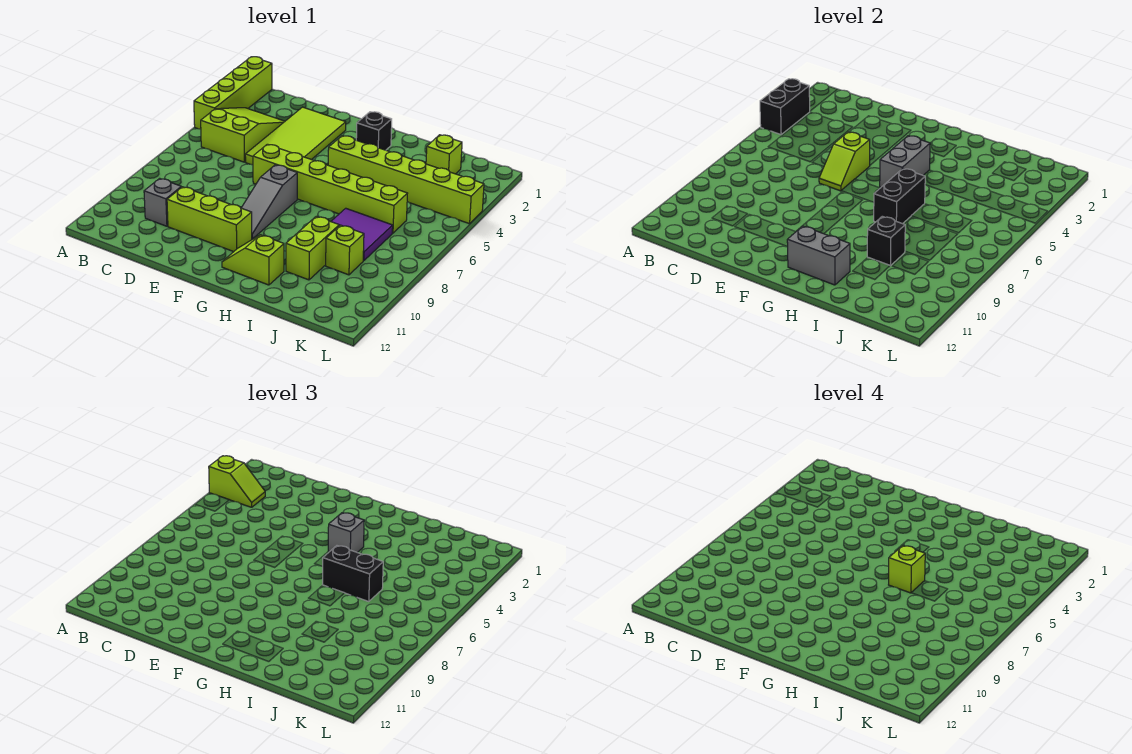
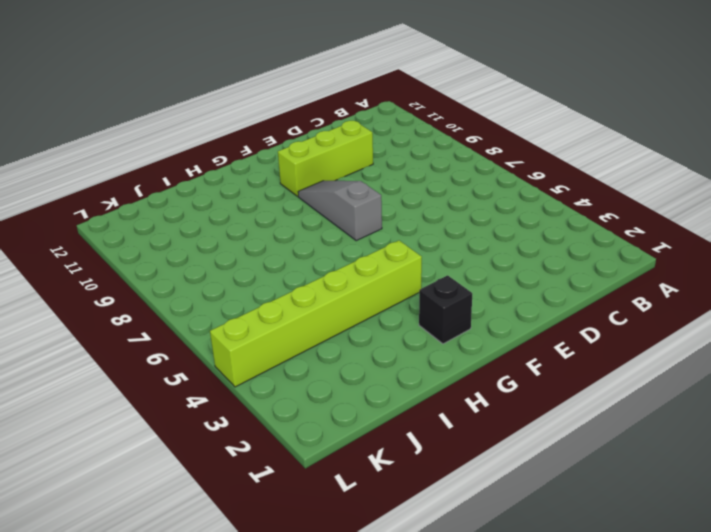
none -> lime 1x4 brick [194,57,272,129]
none -> lime 2x3 slope [201,108,285,162]
none -> grey 1x1 brick [144,178,181,226]

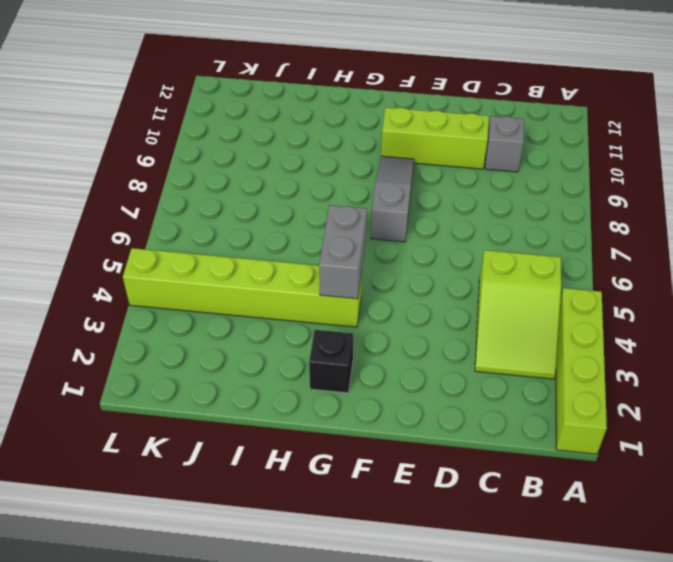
none -> lime 2x4 tile [245,107,346,165]
none -> lime 1x6 brick [253,144,408,233]
none -> lime 1x2 slope [222,235,284,285]

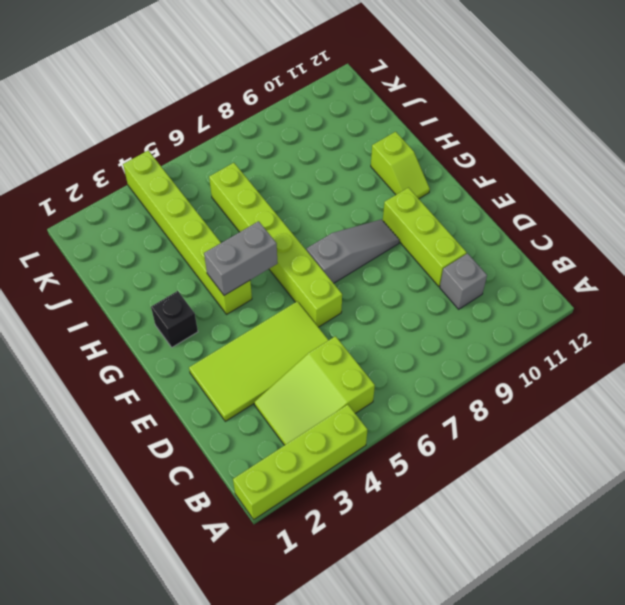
none -> purple 2x2 tile [331,208,393,261]
none -> lime 1x2 brick [286,216,339,280]
none -> lime 1x1 brick [426,135,462,174]

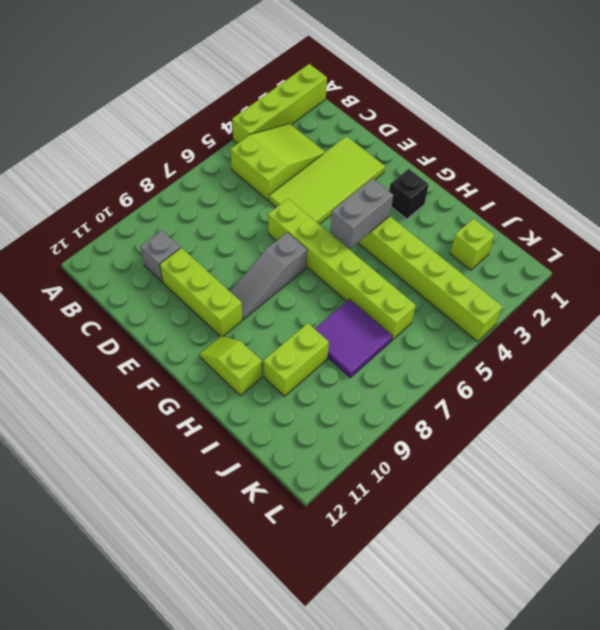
none -> lime 1x1 brick [326,225,364,275]
none -> black 1x2 brick [760,79,810,135]
none -> lime 1x2 slope [819,132,870,191]

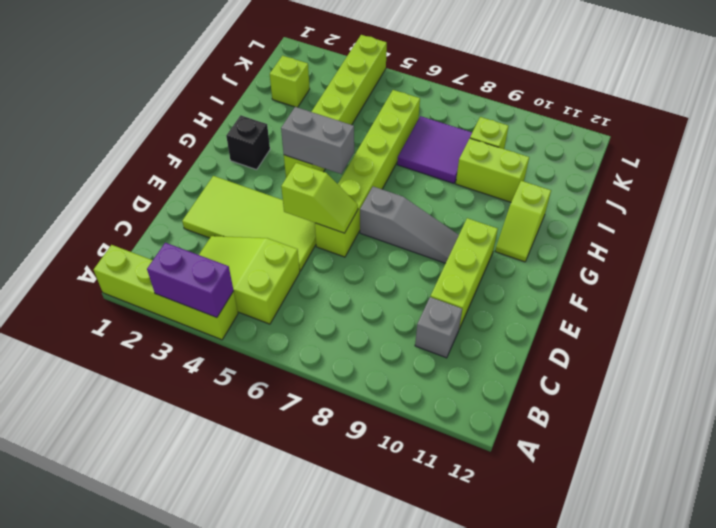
purple 1x2 brick [147,243,234,318] -> black 1x2 brick [760,79,810,135]
none -> grey 1x2 brick [787,226,850,285]
none -> black 1x2 brick [874,169,925,224]
none -> black 1x1 brick [867,216,905,266]

